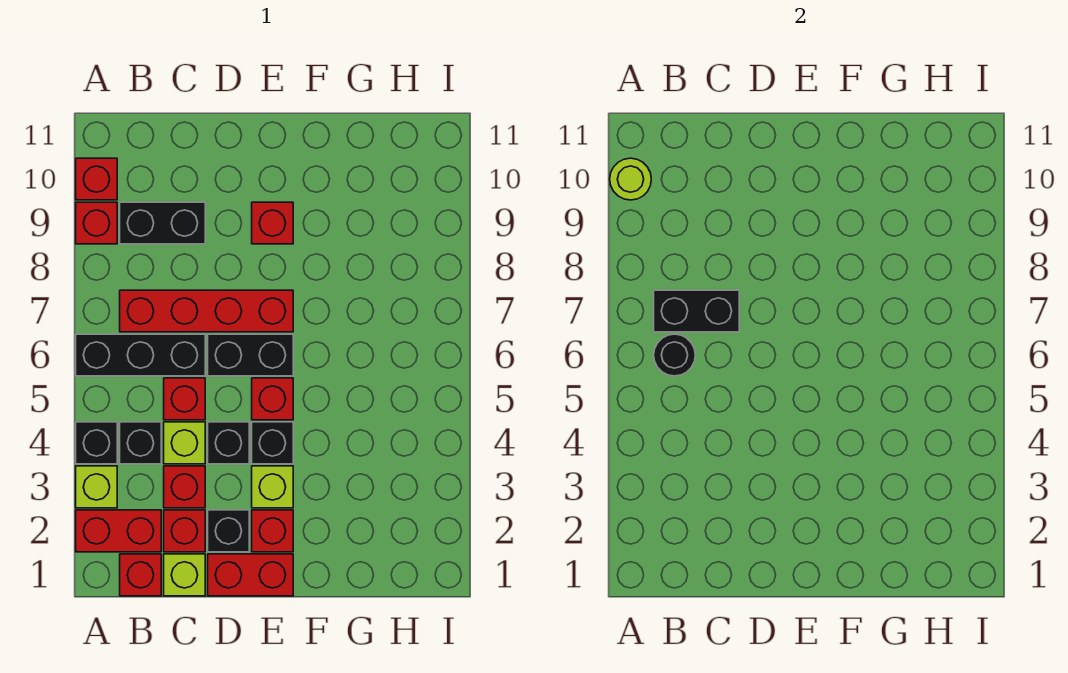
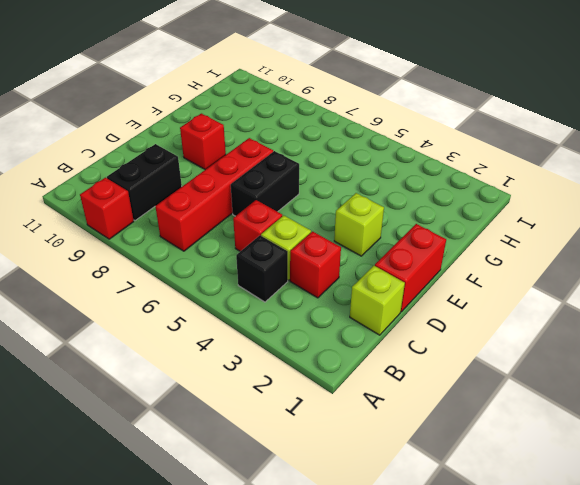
none -> red 1x2 brick [76,510,161,552]
none -> lime 1x1 brick [76,466,117,508]
none -> black 1x1 brick [76,422,117,464]

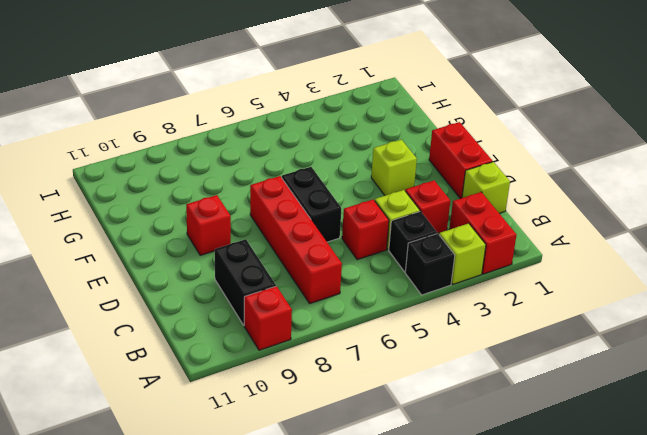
none -> black 1x3 brick [76,334,205,376]
none -> red 1x1 brick [76,158,117,200]
none -> red 1x1 brick [120,554,161,596]

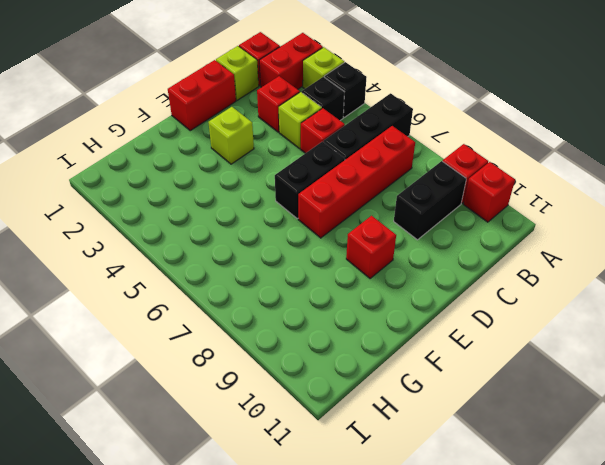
none -> red 1x1 brick [164,510,205,552]
none -> black 1x1 brick [208,510,249,552]
none -> black 1x1 brick [208,422,249,464]

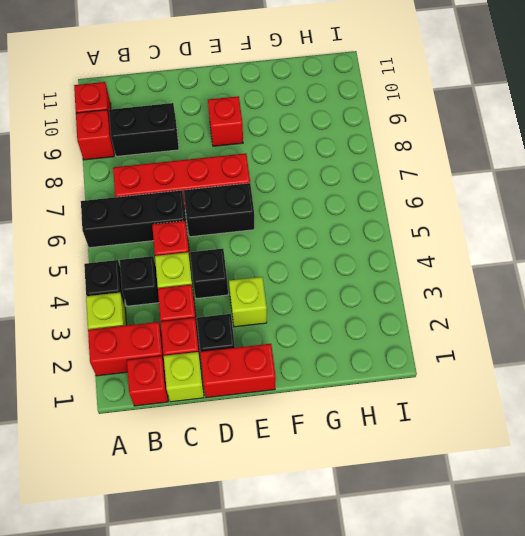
none -> red 1x1 brick [252,510,293,552]
none -> black 1x1 brick [252,422,293,464]
none -> red 1x1 brick [252,378,293,420]

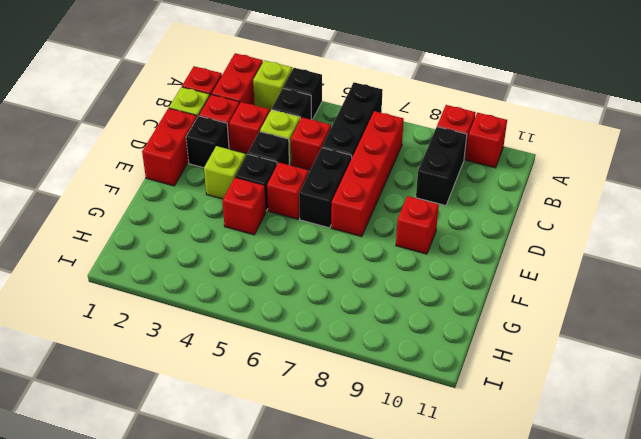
red 1x1 brick [222,178,266,235] -> red 1x1 brick moved to [252,510,293,552]
none -> lime 1x1 round brick [610,158,651,200]
none -> black 1x1 round brick [654,334,695,376]
none -> black 1x2 brick [654,290,739,332]

